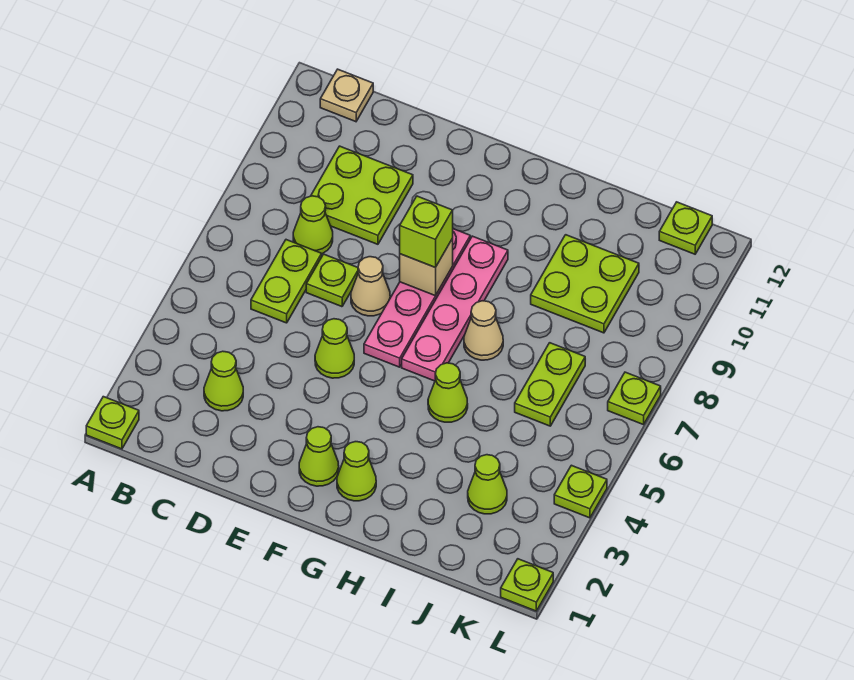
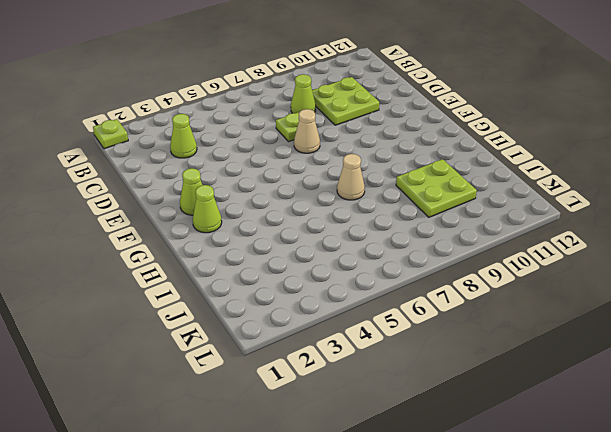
none -> tan 1x1 plate [320,69,373,122]
none -> lime 1x2 plate [251,240,322,323]
none -> lime 1x1 cone [315,319,354,378]

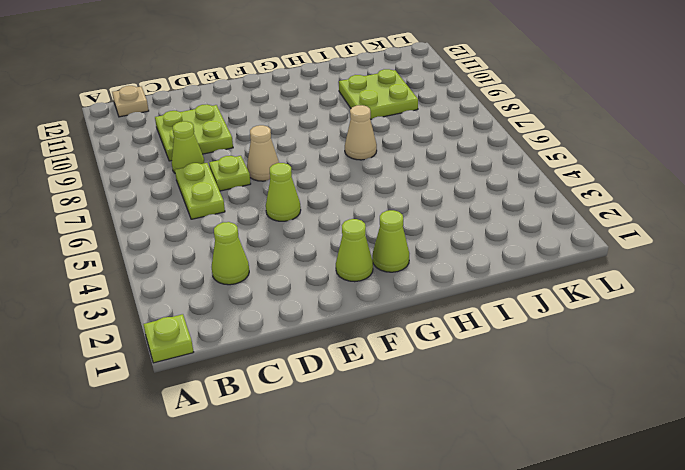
none -> pink 1x4 plate [364,229,470,367]
none -> pink 1x4 plate [402,236,508,381]
none -> lime 1x1 cone [428,363,468,422]

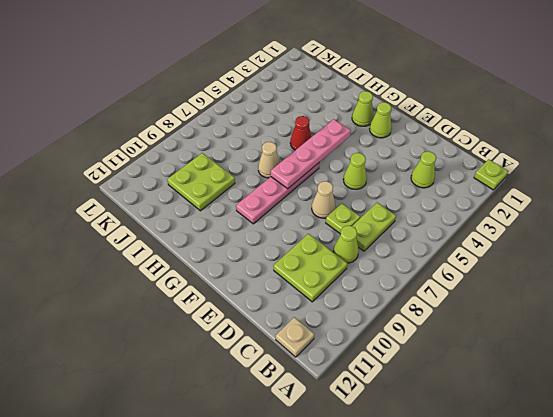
pink 1x4 plate [271,119,351,189] -> pink 1x4 plate moved to [364,229,470,367]
red 1x1 cone [290,116,312,150] -> lime 1x1 cone [428,363,468,422]
none -> lime 1x1 cone [468,455,507,514]
none -> lime 1x2 plate [515,343,585,426]
none -> lime 1x1 plate [659,202,712,254]

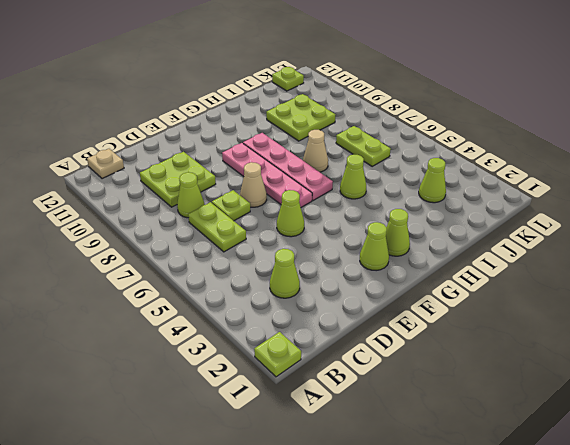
none -> lime 1x1 plate [501,559,553,611]
none -> lime 1x1 plate [554,465,607,518]
none -> lime 1x1 plate [608,372,661,425]

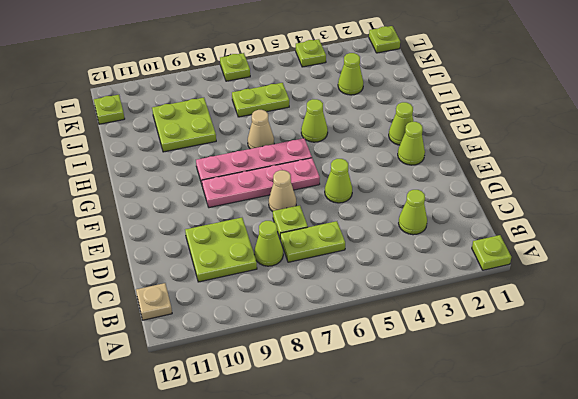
none -> tan 1x1 brick [400,239,453,296]
none -> lime 1x1 brick [400,196,453,268]

